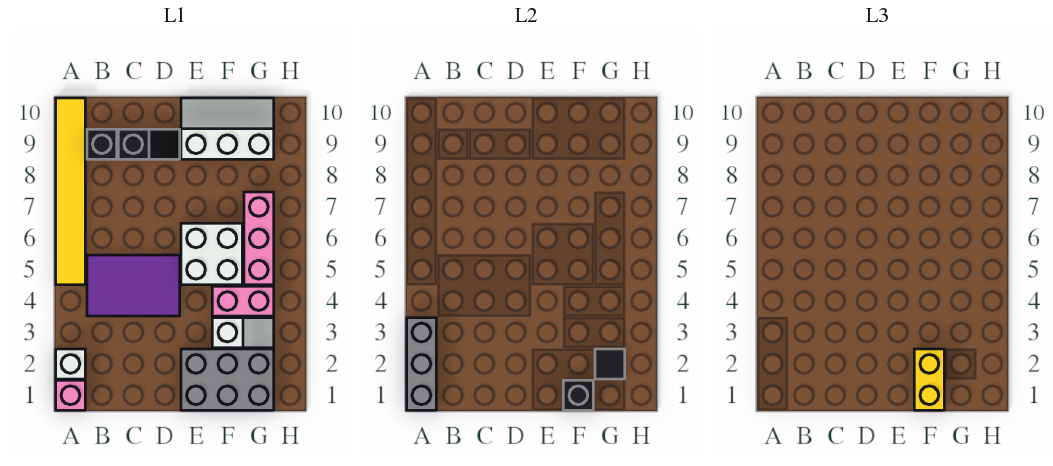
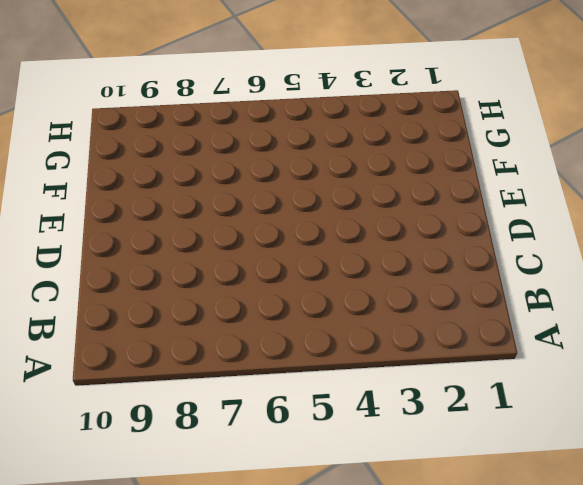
none -> pink 1x1 brick [56,380,85,410]
none -> white 1x1 brick [56,349,85,379]
none -> yellow 1x6 tile [56,98,85,285]

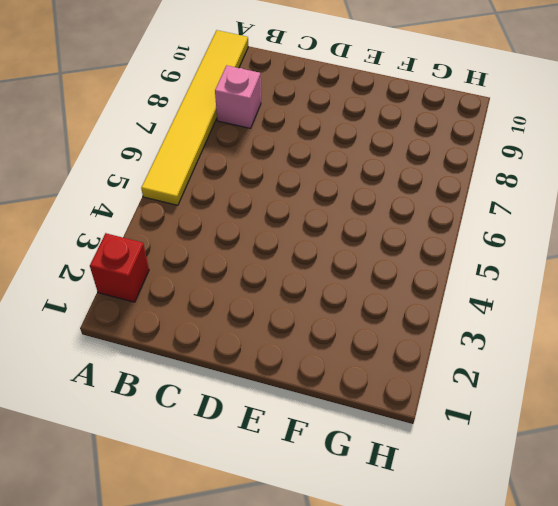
red 1x1 brick [90,233,149,302] -> white 1x1 brick [56,349,85,379]
pink 1x1 brick [215,65,261,128] -> pink 1x1 brick moved to [56,380,85,410]
none -> purple 2x3 tile [87,255,180,316]
none -> black 1x1 brick [87,129,117,159]
none -> black 1x2 slope [118,129,180,159]

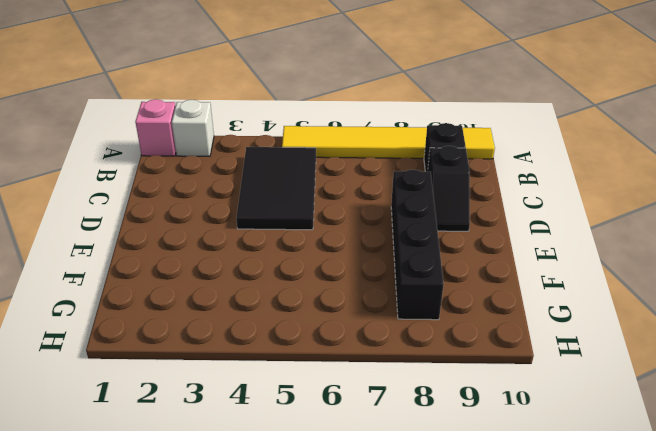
black 2x3 tile [236,147,316,230] -> purple 2x3 tile [87,255,180,316]
black 1x4 brick [391,169,444,320] -> none
none -> grey 2x3 brick [181,349,274,410]
none -> white 2x2 brick [181,223,242,285]
none -> white 2x3 slope [181,98,274,159]

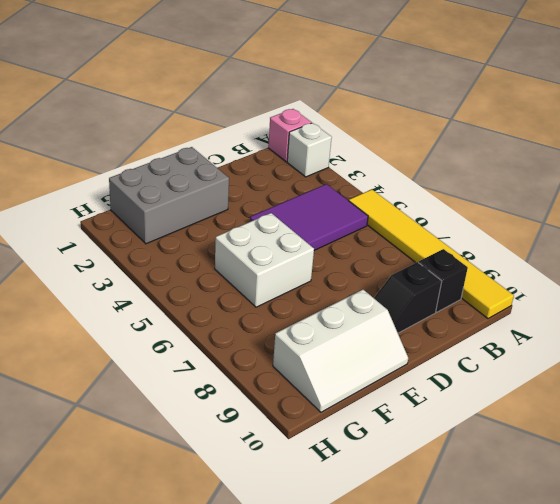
none -> white 1x2 slope [212,318,274,348]
none -> pink 1x2 brick [212,286,274,316]
none -> pink 1x3 brick [244,192,274,285]

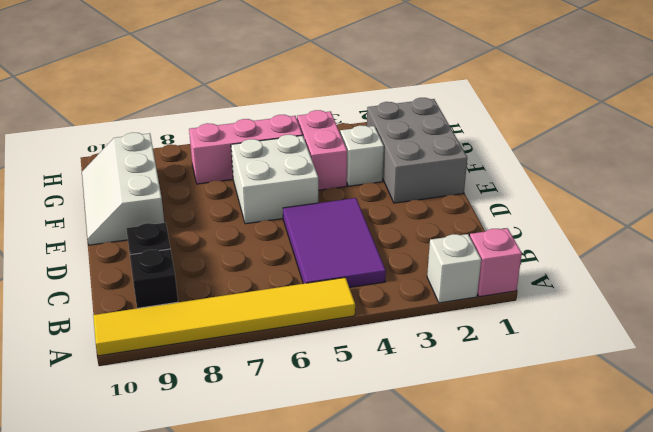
none -> grey 1x3 brick [407,318,436,410]
none -> black 1x1 brick [563,380,593,410]
none -> black 1x1 tile [595,349,625,379]

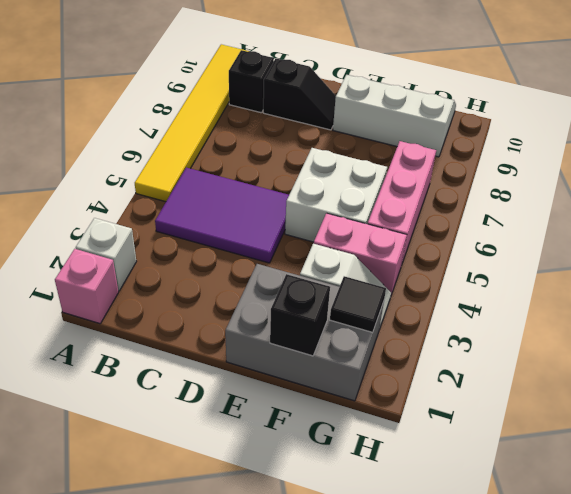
none -> grey 1x3 brick [407,318,436,410]
none -> yellow 1x2 brick [914,349,944,410]

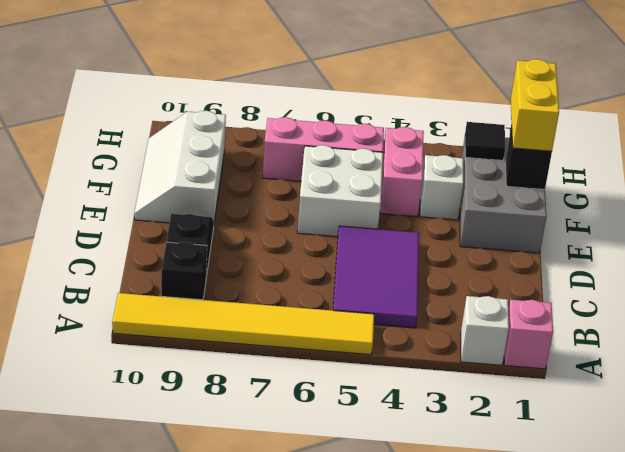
yellow 1x2 brick [511,59,559,151] -> yellow 1x2 brick turned to [914,349,944,410]
none -> grey 1x3 brick [407,318,436,410]

